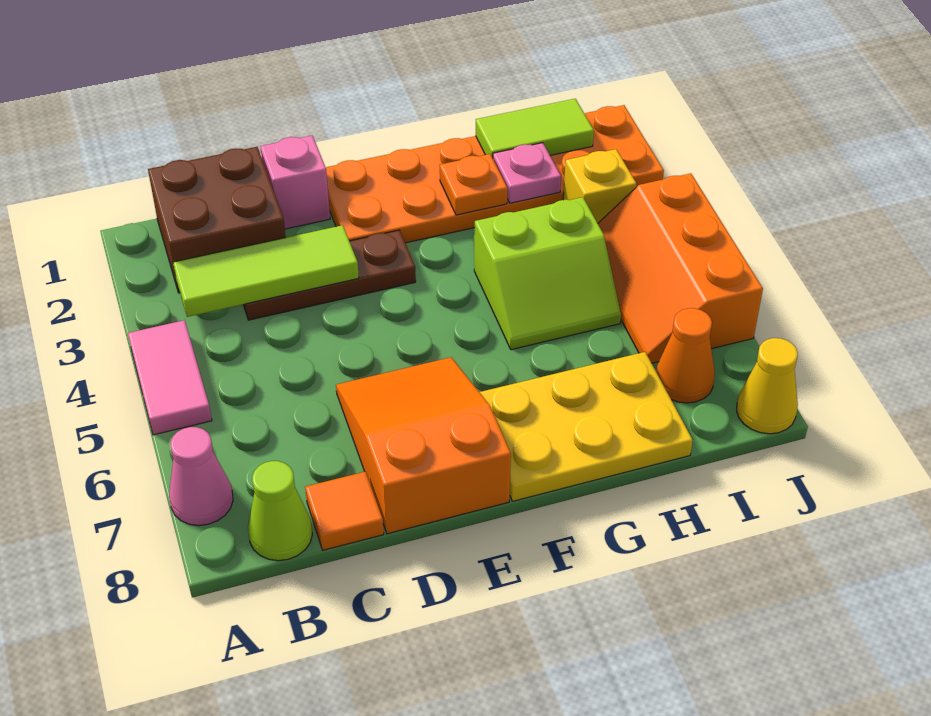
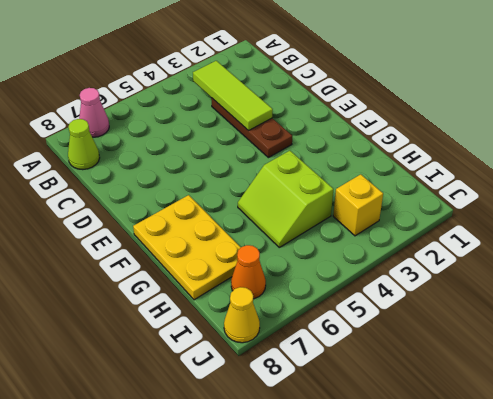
none -> pink 1x2 tile [128,320,212,435]
none -> brown 2x2 brick [148,147,286,293]
none -> orange 1x1 tile [305,472,384,550]

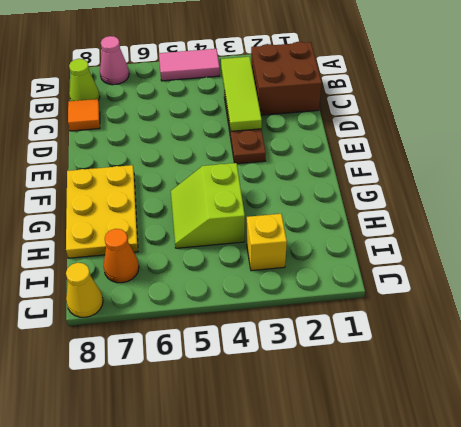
none -> pink 1x1 brick [260,135,330,229]
none -> orange 2x3 slope [336,357,511,534]
none -> orange 2x6 plate [326,105,664,243]

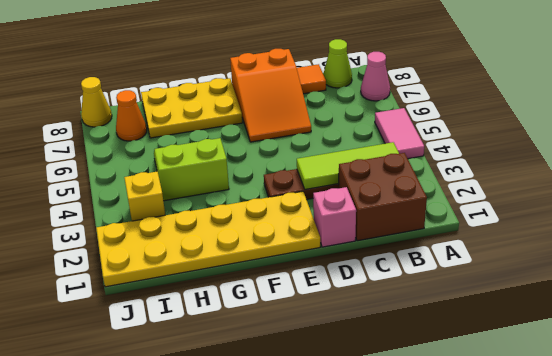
yellow 2x6 plate [96,191,320,287] -> orange 2x6 plate [326,105,664,243]
none -> orange 2x3 slope [598,173,763,363]
none -> orange 1x1 plate [440,154,508,215]
none -> lime 1x2 tile [476,99,594,158]

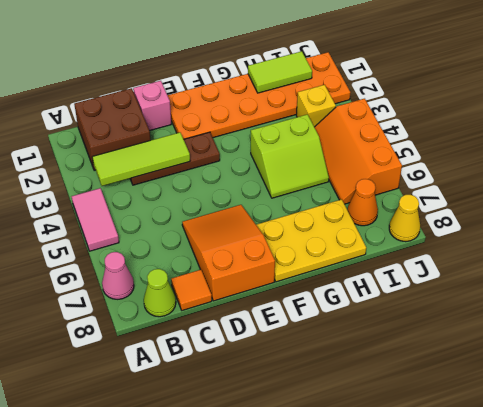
none -> orange 1x1 plate [440,154,508,215]
none -> pink 1x1 plate [493,143,561,203]

